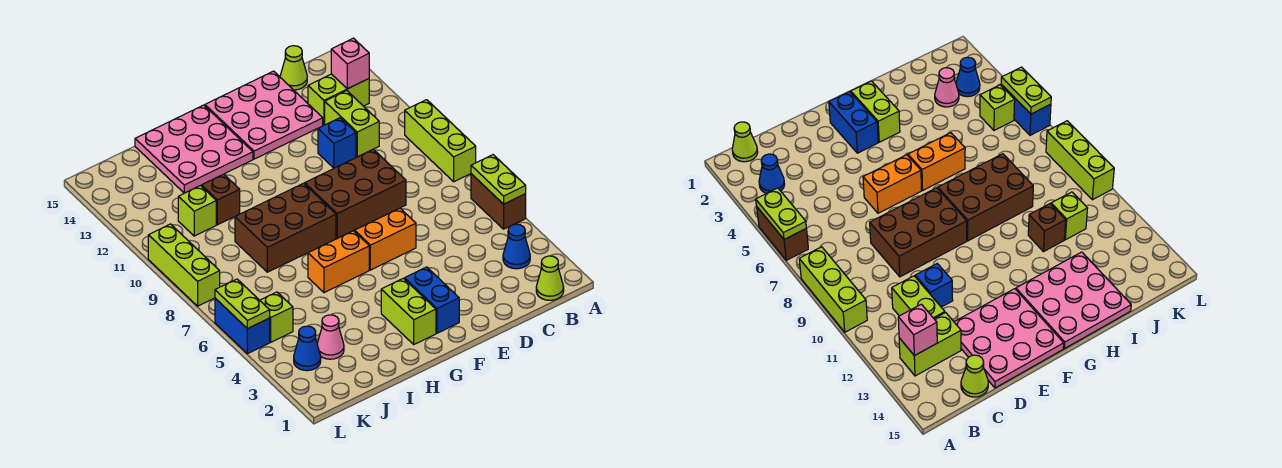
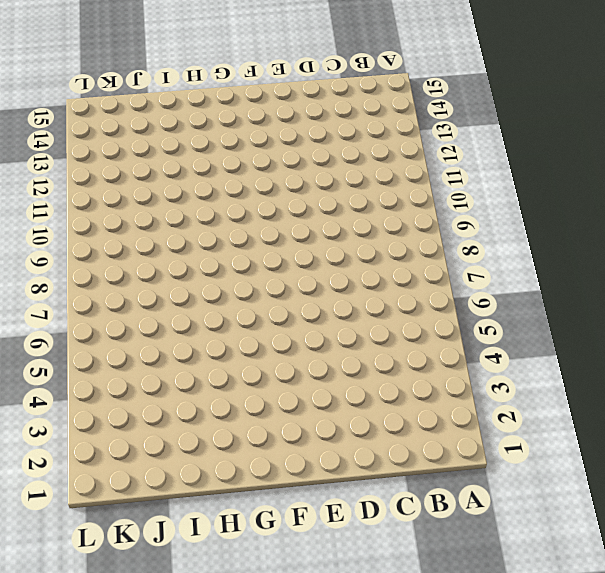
none -> brown 1x2 brick [471,174,526,229]
none -> lime 1x3 brick [405,100,476,182]
none -> lime 1x1 cone [536,256,564,300]

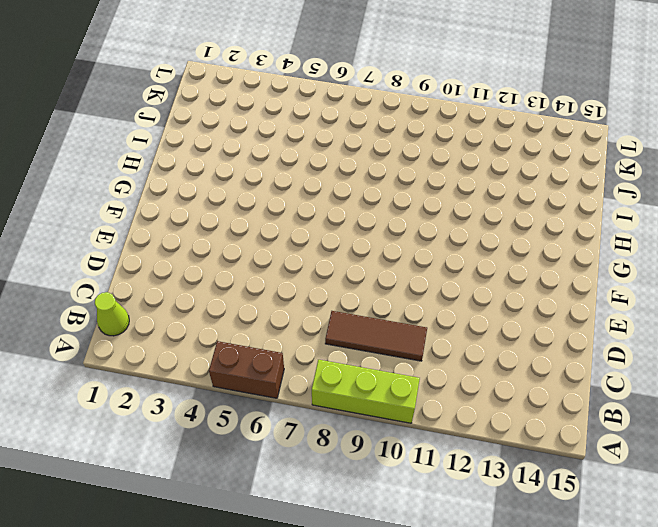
brown 1x3 tile [325,311,427,361] -> none
none -> blue 1x1 cone [503,224,530,269]
none -> lime 1x2 brick [308,74,369,125]
none -> lime 1x2 brick [325,91,379,157]

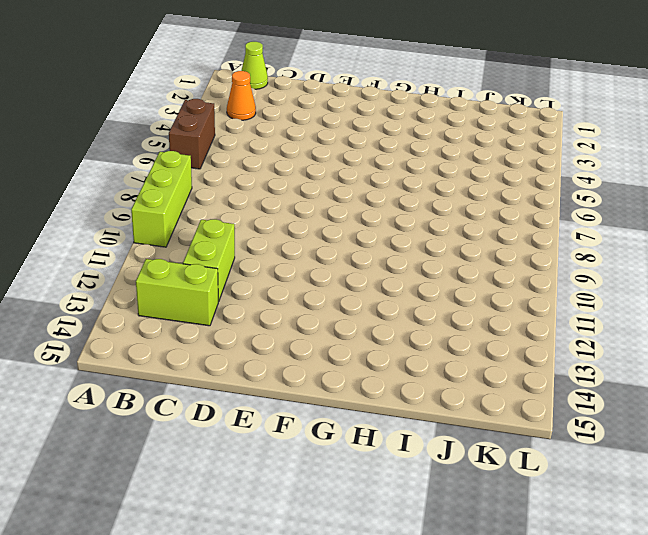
orange 1x1 cone [227,71,256,120] -> blue 1x1 cone [503,224,530,269]
none -> lime 1x1 cone [280,46,307,90]
none -> brown 2x3 brick [305,149,406,238]
none -> blue 1x1 brick [318,118,356,168]

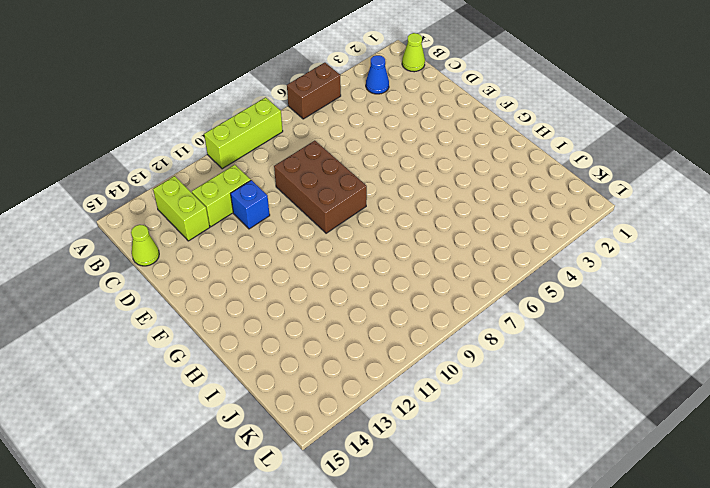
none -> pink 3x3 plate [205,71,323,159]
none -> orange 1x2 brick [355,208,416,270]
none -> blue 1x2 brick [405,267,459,333]

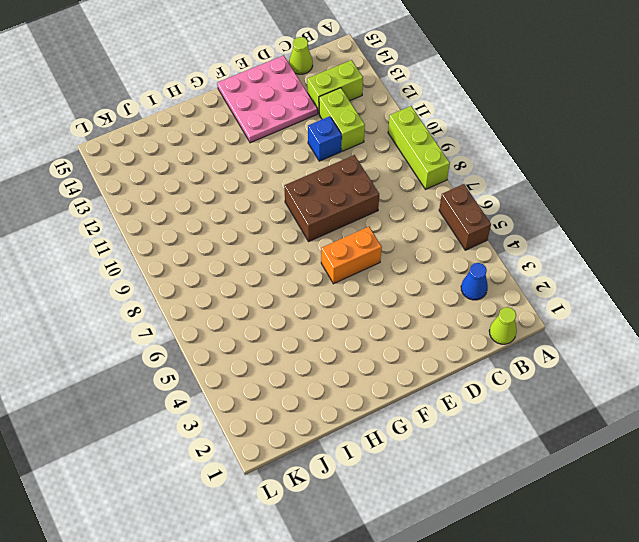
none -> blue 1x2 brick [405,267,459,333]
none -> lime 1x2 brick [381,278,436,344]
none -> orange 1x2 brick [308,231,369,293]

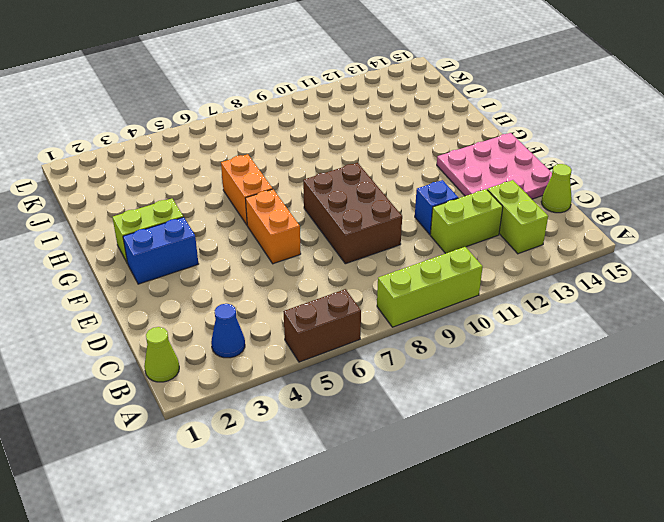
none -> brown 2x3 brick [235,183,336,272]
none -> pink 3x3 plate [135,105,253,193]
none -> brown 1x1 brick [202,174,240,225]

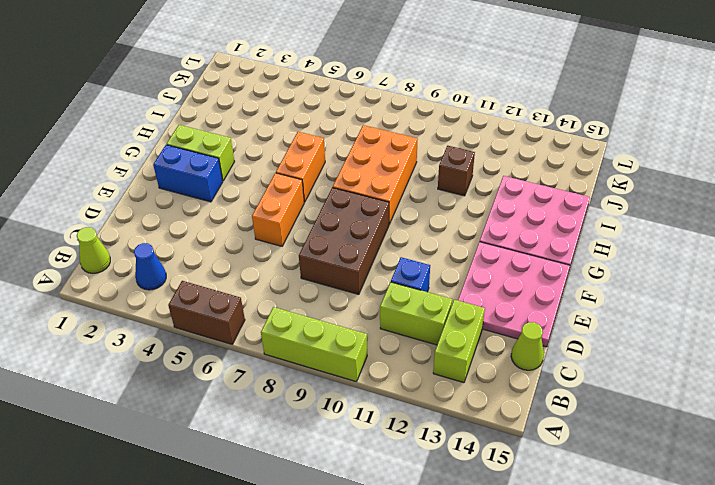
orange 2x3 brick [333,125,418,224] -> brown 2x3 brick [235,183,336,272]
none -> pink 1x1 cone [317,315,344,359]
none -> lime 1x1 brick [178,186,216,236]
none -> blue 1x1 cone [294,326,321,371]

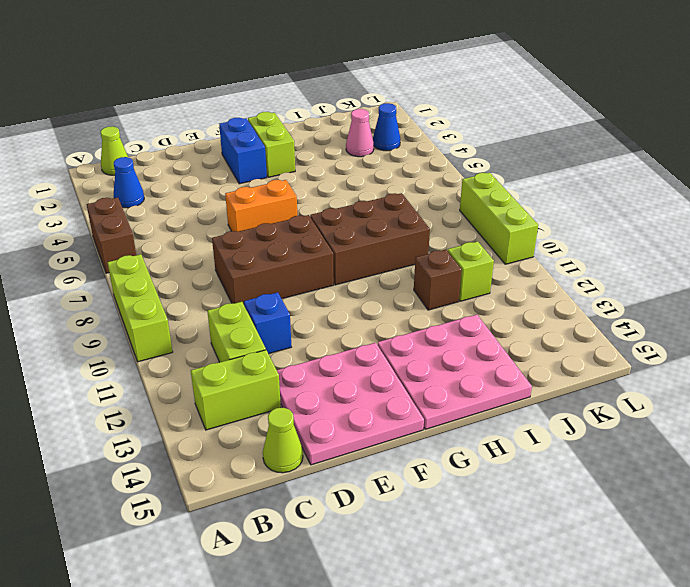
none -> orange 1x2 brick [308,231,369,293]
none -> lime 1x1 brick [260,292,293,342]
none -> blue 1x2 brick [215,298,270,354]

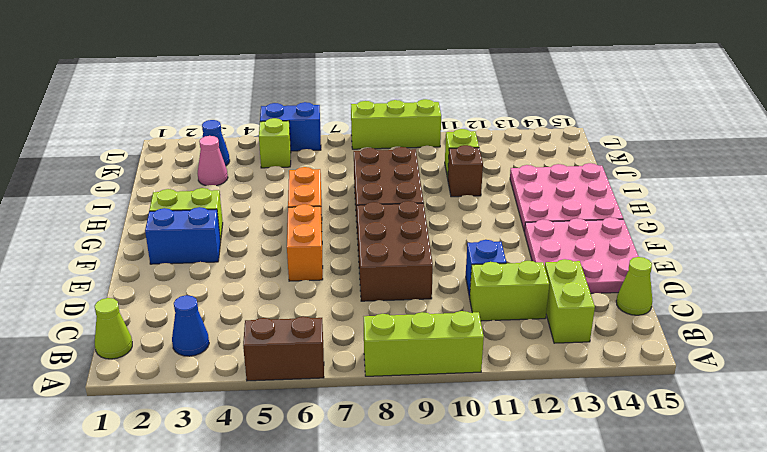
none -> lime 1x2 plate [471,155,526,204]
none -> pink 1x1 brick [331,38,369,89]
none -> lime 1x2 plate [215,279,270,329]

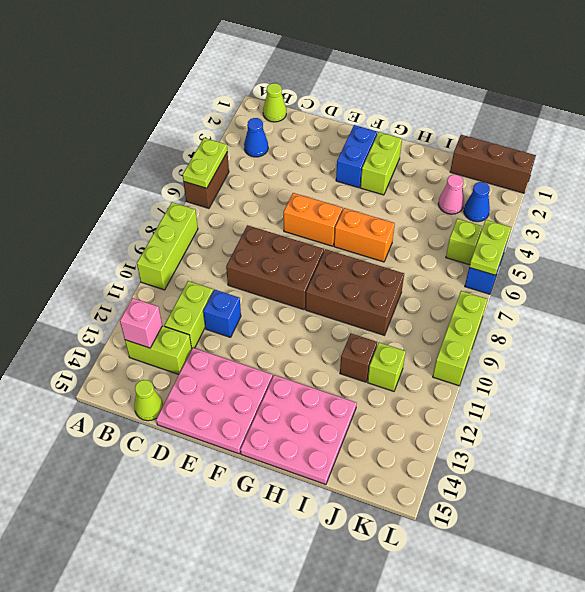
brown 1x3 brick [450,135,536,193] -> none

